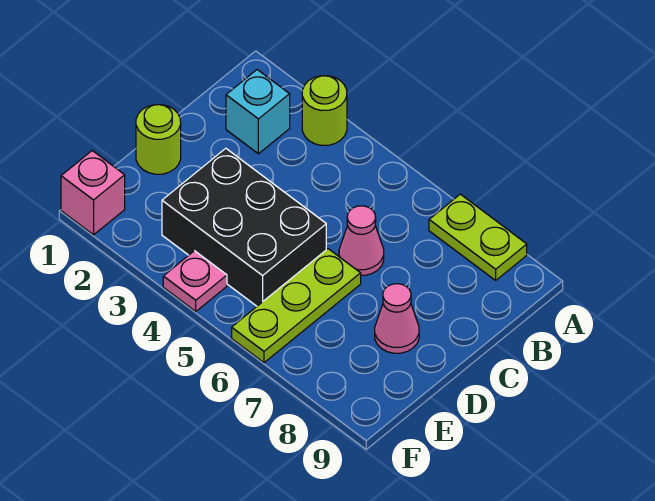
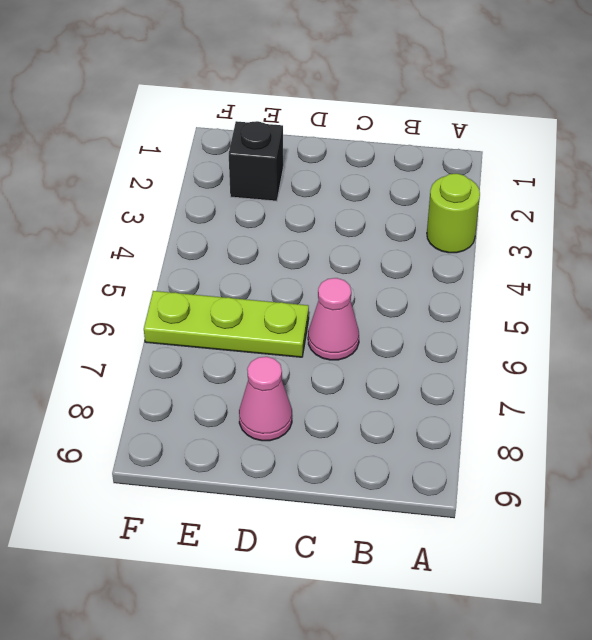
black 1x1 brick [229,121,283,201] -> none
none -> lime 1x2 plate [429,194,527,280]
none -> cyan 1x1 brick [226,70,290,154]

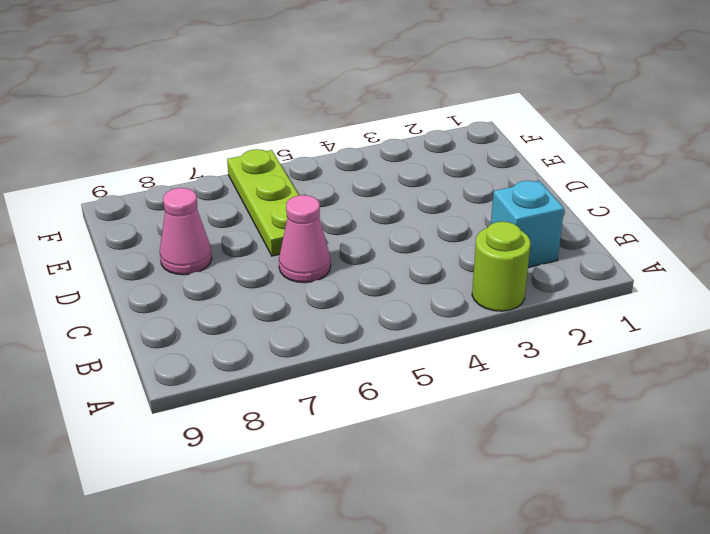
none -> lime 1x2 plate [429,194,527,280]
none -> lime 1x1 round brick [136,105,181,174]

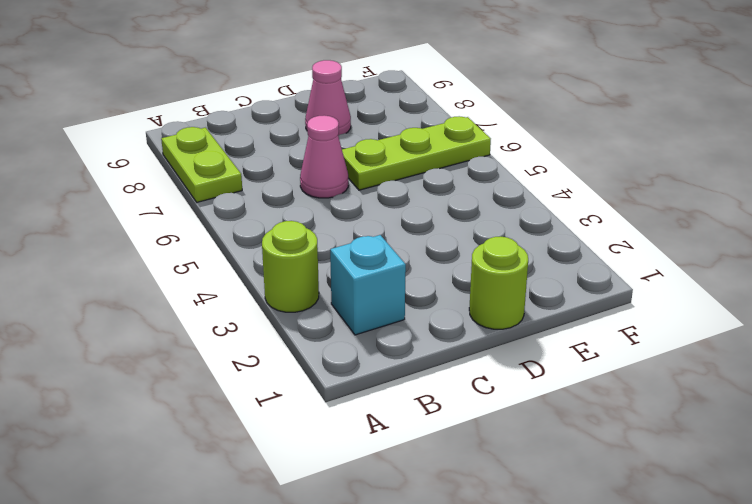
none -> black 2x3 brick [162,148,326,306]
none -> pink 1x1 brick [61,151,125,235]

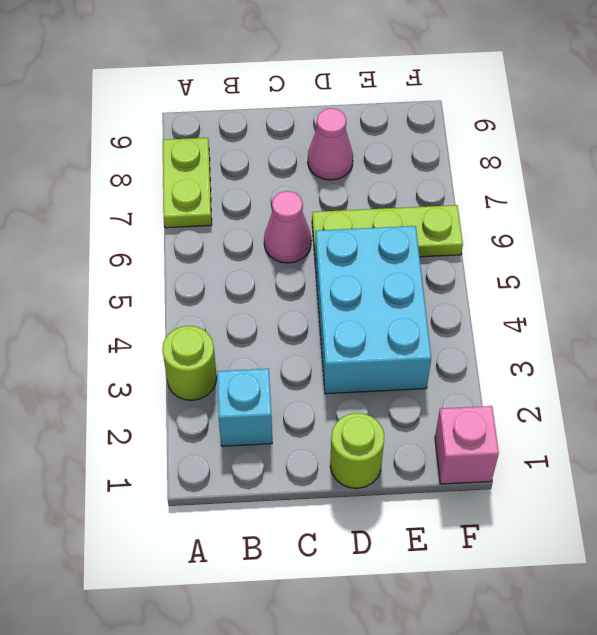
cyan 2x3 brick [315,226,431,394] -> black 2x3 brick [162,148,326,306]
none -> pink 1x1 plate [163,251,227,311]

